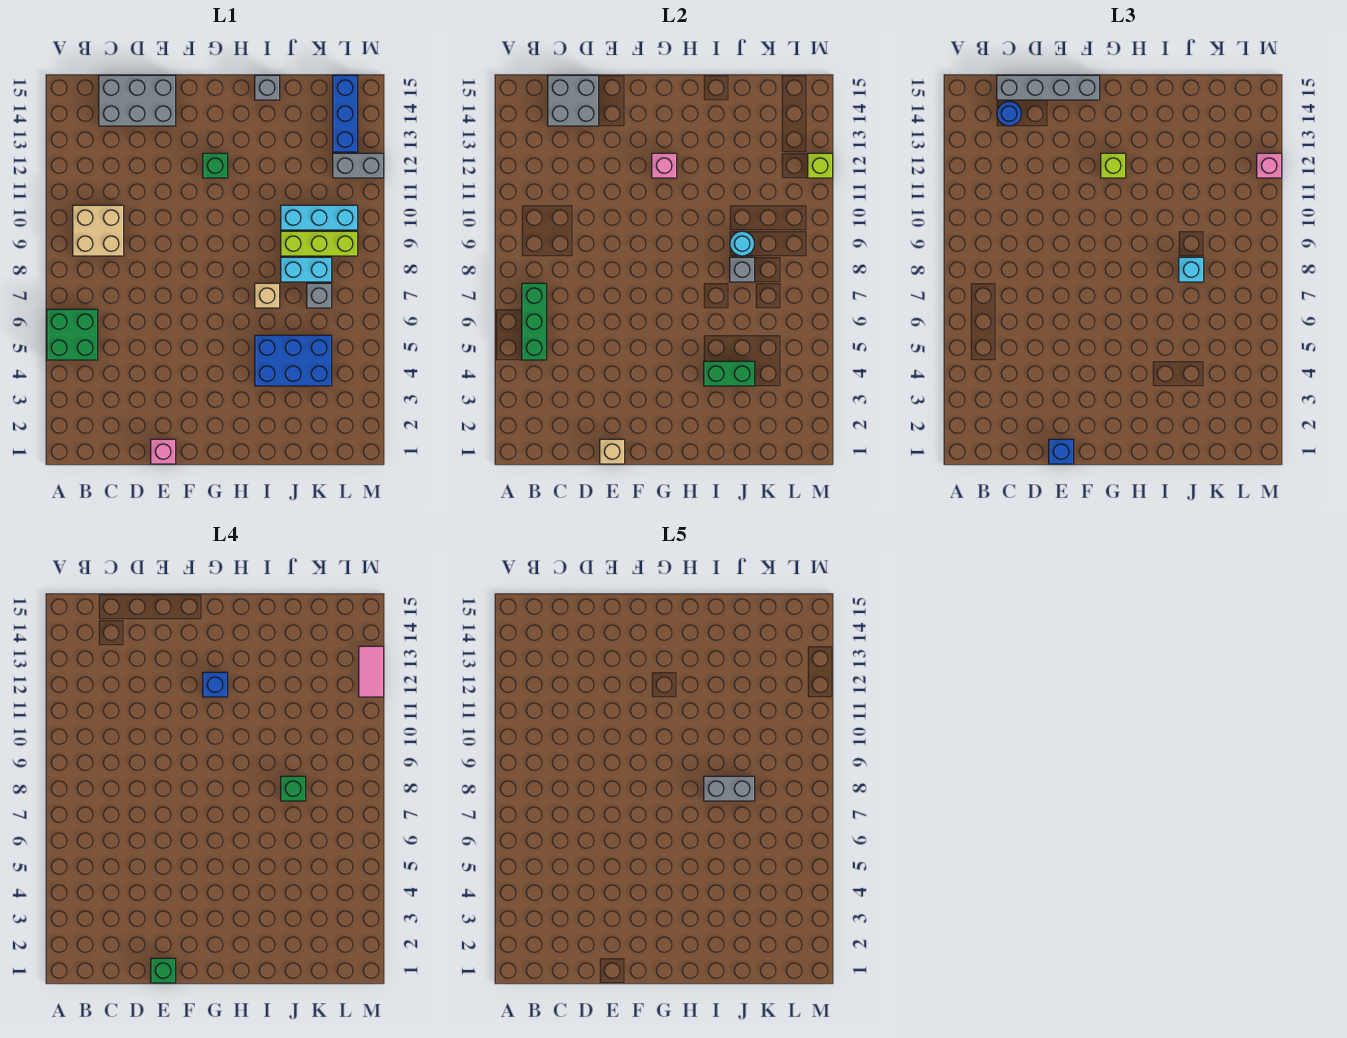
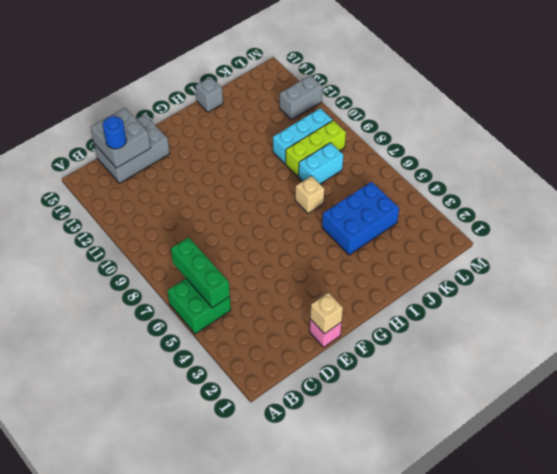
none -> tan 2x2 brick [73,205,124,256]
none -> green 1x1 brick [203,153,228,178]
none -> grey 1x1 brick [307,283,332,308]
none -> blue 1x3 brick [333,75,358,152]

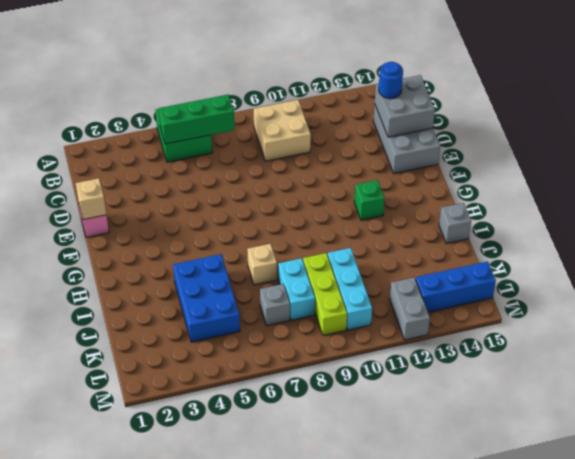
none -> pink 1x1 brick [652,153,677,178]
none -> green 1x2 brick [704,361,755,386]
none -> grey 1x1 brick [730,257,755,282]
none -> cyan 1x1 round brick [730,231,754,256]

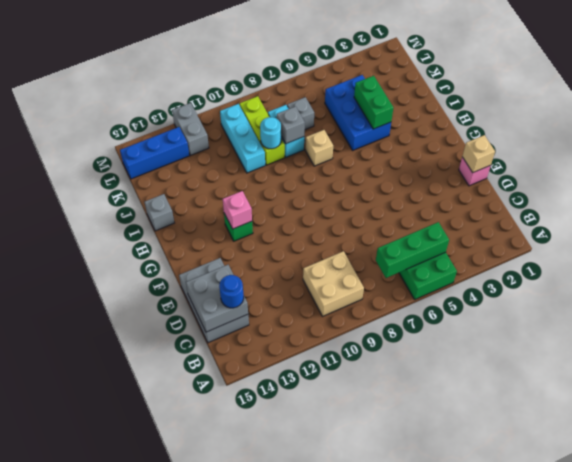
none -> lime 1x1 brick [808,153,833,178]
none -> grey 1x4 brick [997,75,1100,100]
none -> blue 1x1 brick [1049,439,1074,464]
none -> lime 1x1 brick [1101,153,1126,178]

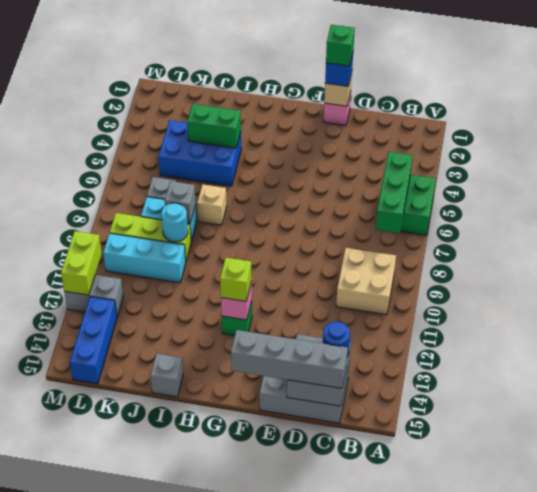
lime 1x2 brick [61,231,102,295] -> lime 1x1 brick [808,153,833,178]
none -> cyan 1x1 brick [1179,257,1204,282]
none -> pink 1x1 brick [1257,153,1282,178]
none -> blue 1x1 brick [203,672,228,697]
none -> green 1x1 brick [281,776,306,801]

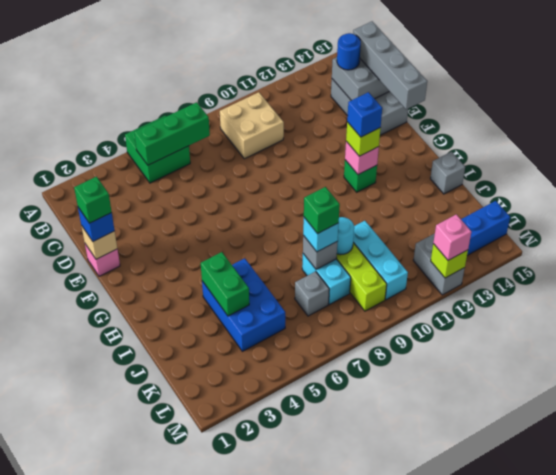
none -> tan 1x1 brick [255,283,280,308]
none -> pink 1x2 tile [359,646,384,697]
none -> grey 1x2 brick [704,776,755,801]

